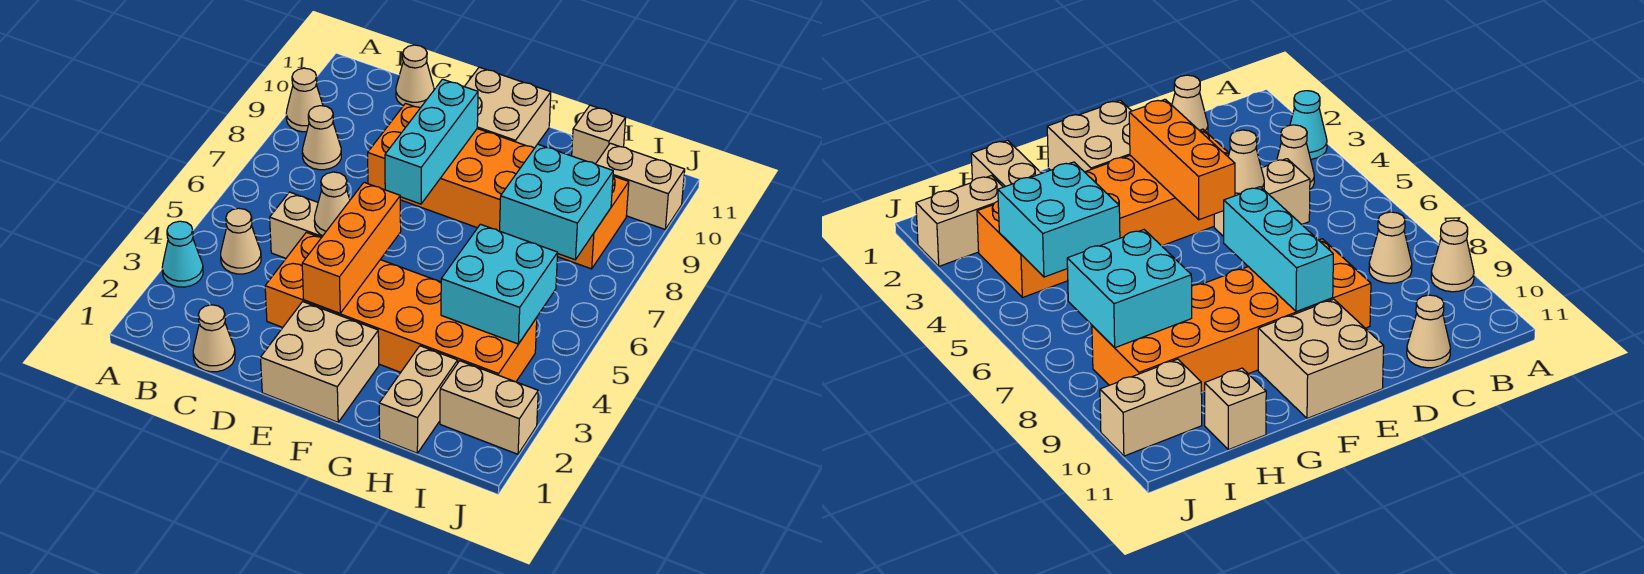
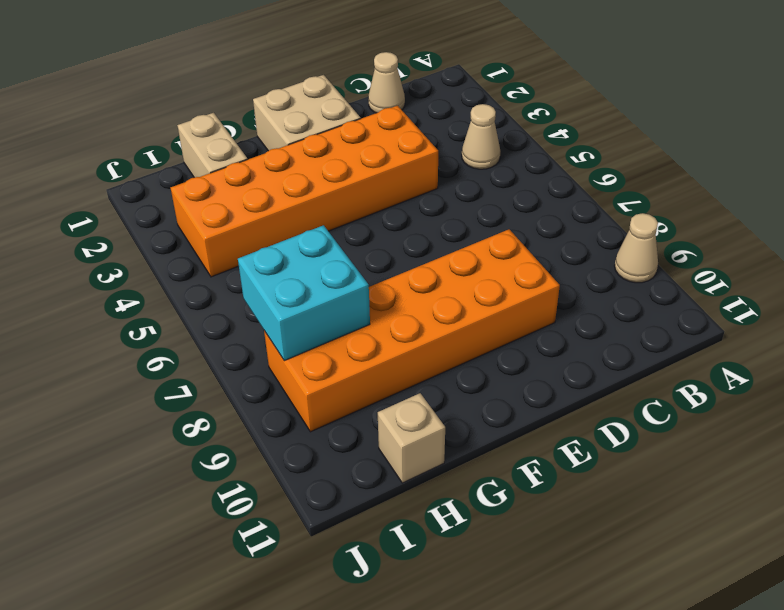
none -> cyan 1x1 cone [162,221,203,287]
none -> tan 1x1 cone [302,106,341,170]
none -> tan 1x2 brick [270,192,322,258]

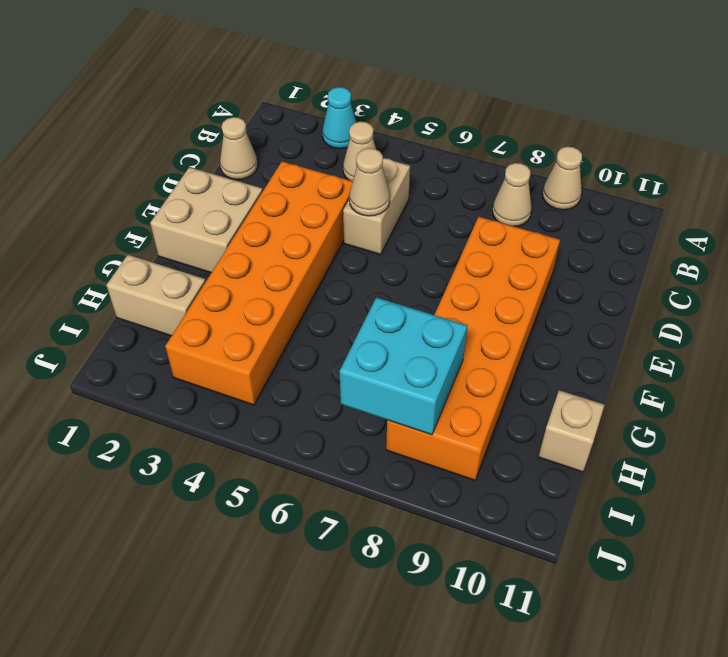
none -> tan 1x1 cone [396,45,434,108]
none -> tan 2x2 brick [464,67,551,148]
none -> tan 1x2 brick [440,361,538,454]

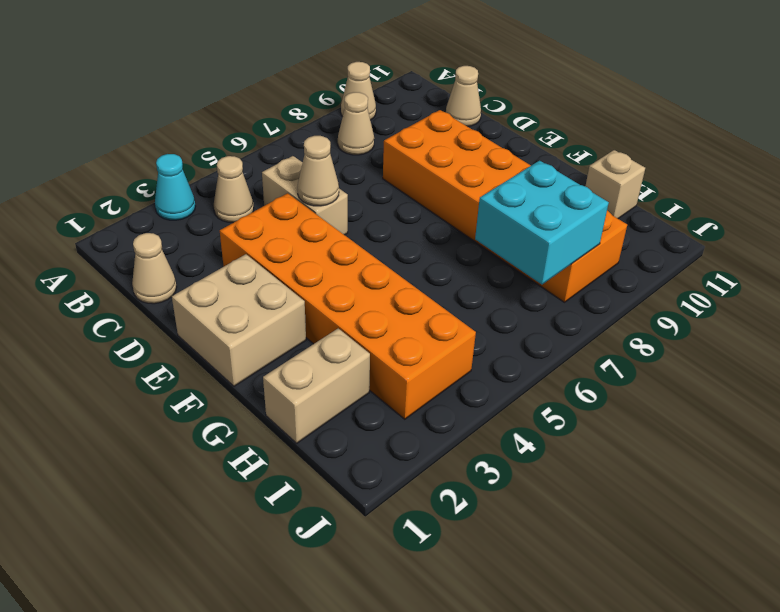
none -> tan 2x2 brick [464,67,551,148]
none -> tan 1x2 brick [440,361,538,454]
none -> tan 1x2 brick [596,143,685,229]

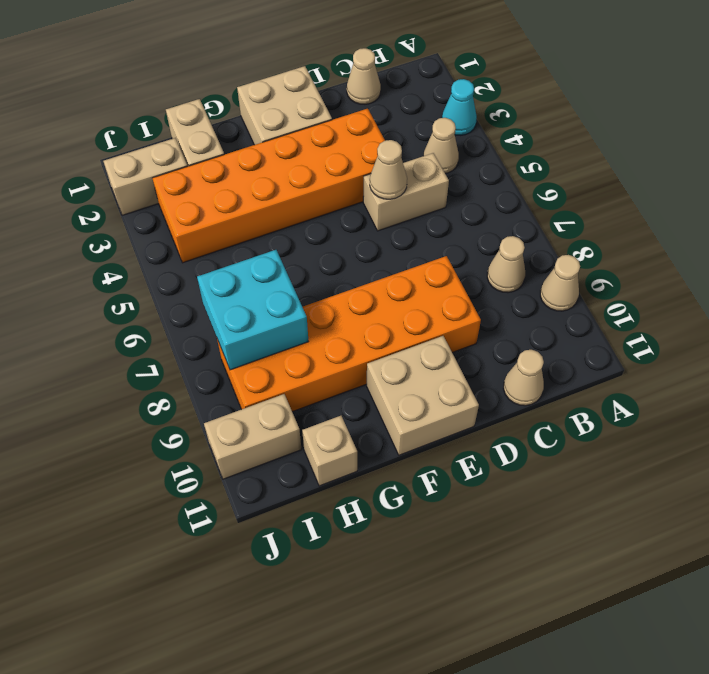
none -> orange 1x3 brick [302,182,401,313]
none -> cyan 1x3 brick [385,79,478,204]
none -> cyan 2x2 brick [441,224,558,344]

